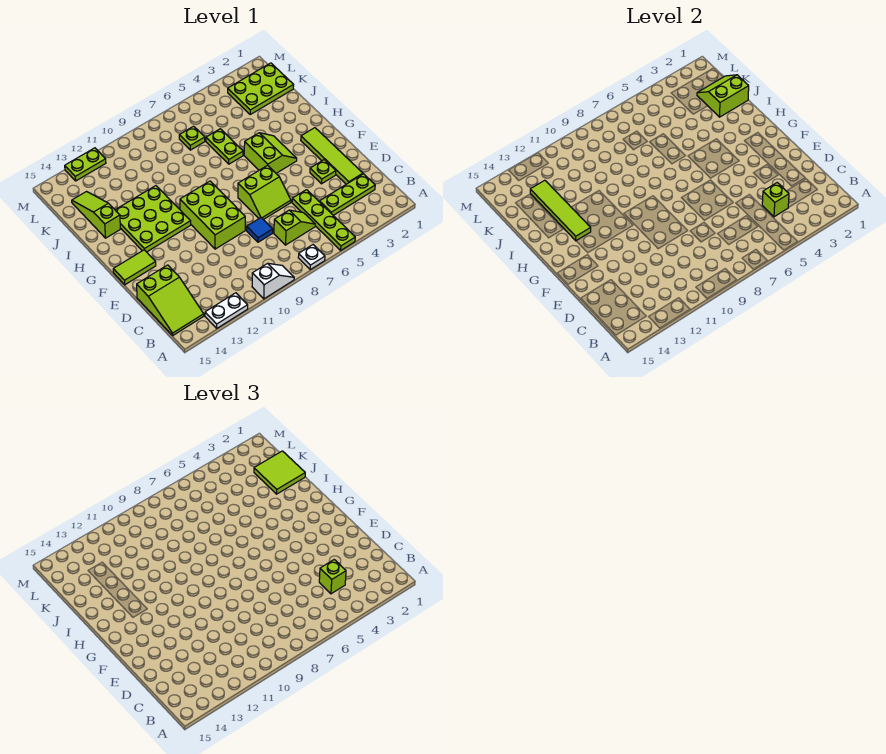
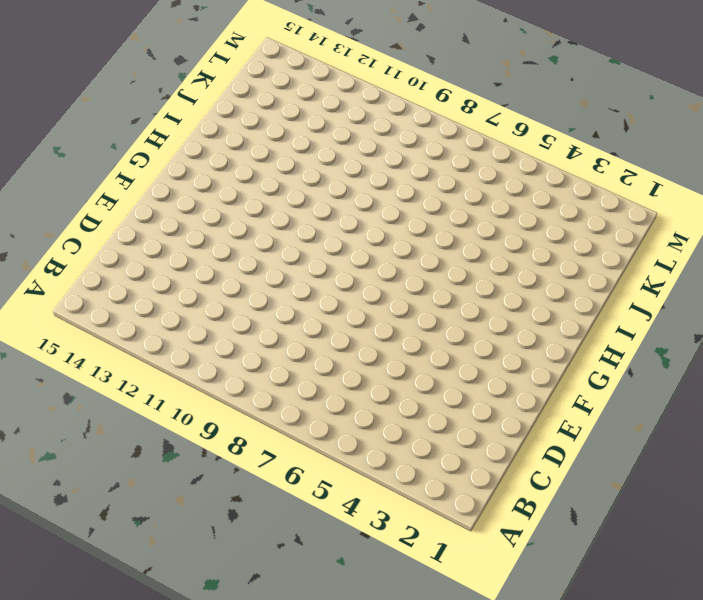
none -> lime 1x4 plate [292,190,355,250]
none -> white 1x1 plate [298,245,325,269]
none -> white 1x2 slope [252,263,294,299]

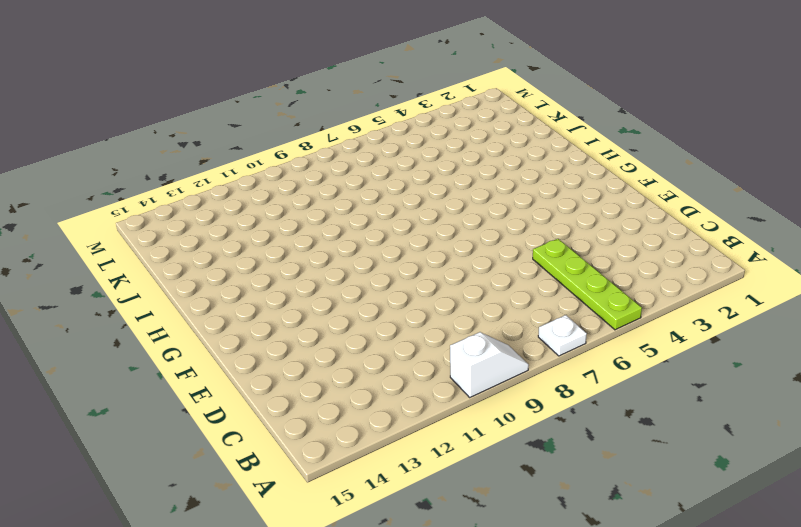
none -> white 1x2 plate [205,293,248,328]
none -> lime 2x3 slope [137,265,204,335]
none -> lime 1x3 plate [320,174,375,215]

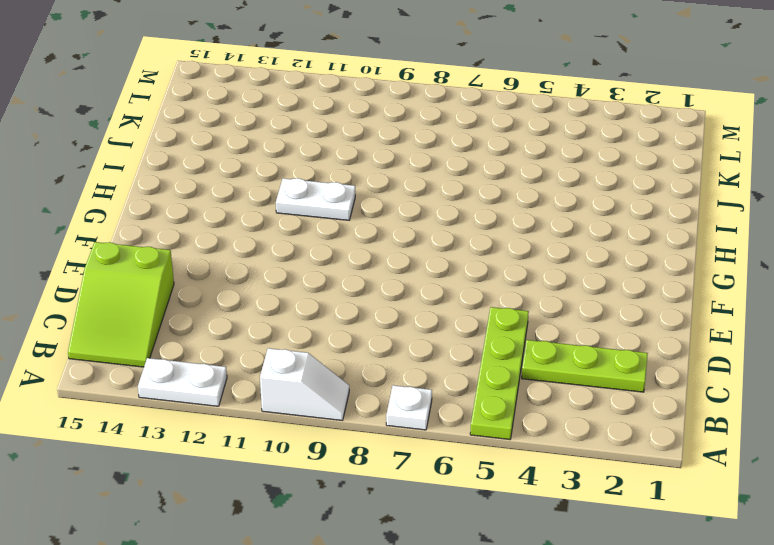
white 1x2 plate [276,178,355,220] -> lime 3x3 plate [115,186,191,252]
none -> lime 1x2 slope [274,210,315,245]
none -> lime 1x4 tile [301,128,363,184]
none -> blue 1x1 tile [247,218,273,242]

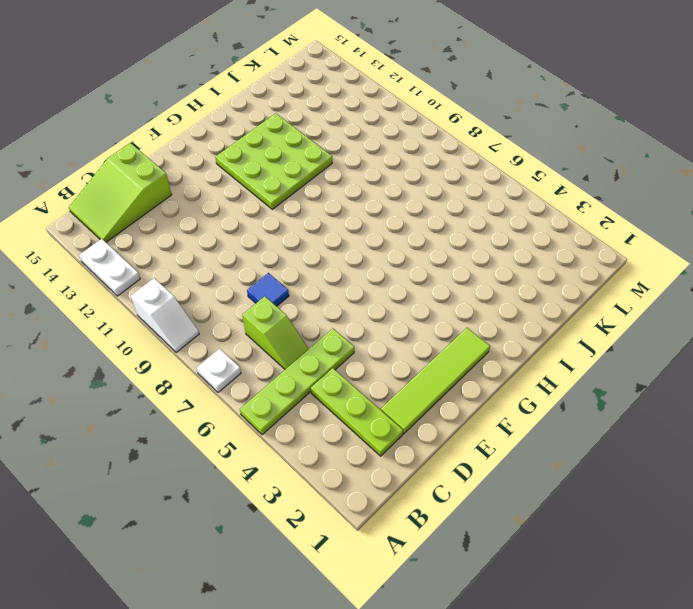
none -> lime 1x1 plate [310,160,336,184]
none -> lime 2x2 slope [238,165,291,220]
none -> lime 2x3 brick [180,181,245,249]

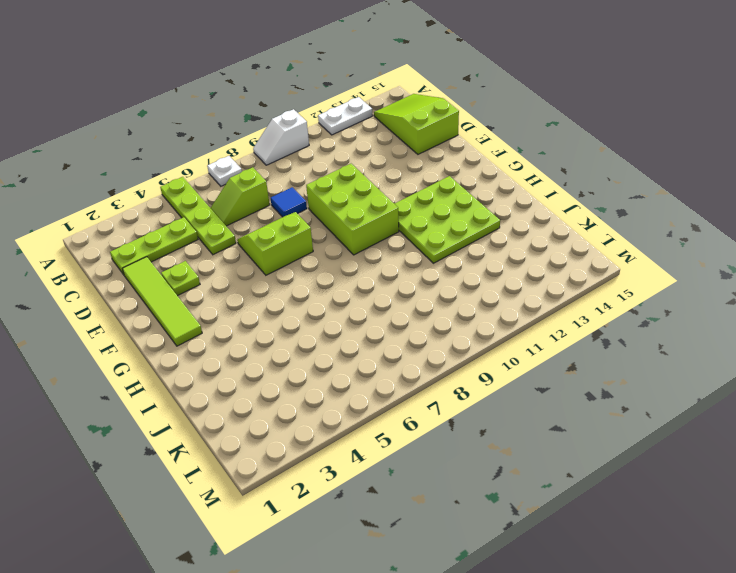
none -> lime 1x2 tile [113,250,156,285]
none -> lime 2x2 slope [244,133,297,173]
none -> lime 1x2 plate [206,129,243,164]

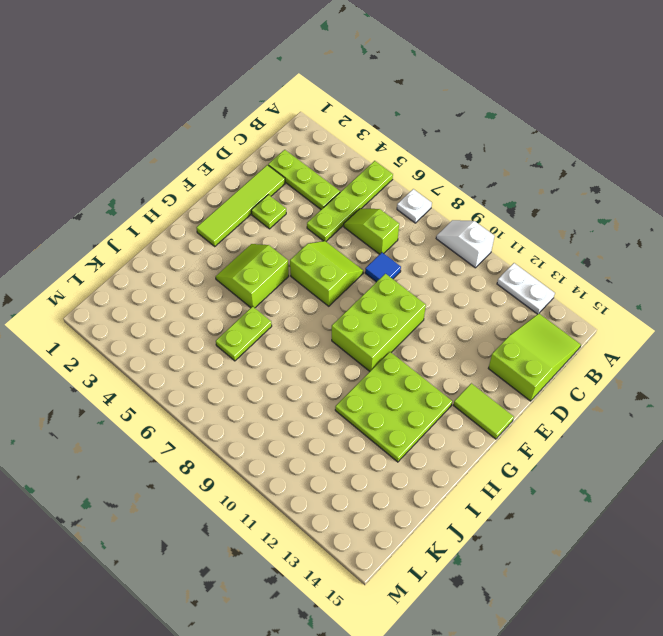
none -> lime 1x3 slope [72,192,120,238]
none -> lime 2x3 plate [228,63,294,114]
none -> lime 1x1 plate [179,126,205,150]

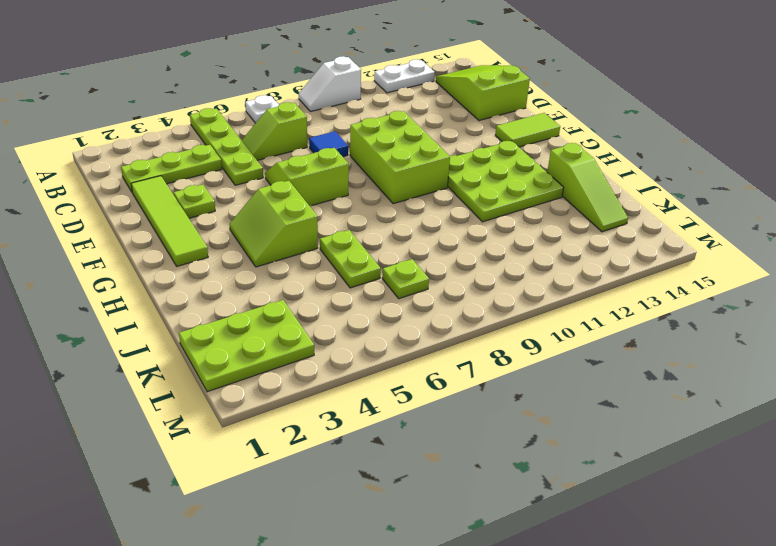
none -> lime 1x2 plate [65,148,106,181]
none -> lime 1x1 brick [762,183,789,217]
none -> lime 1x4 tile [530,180,591,241]

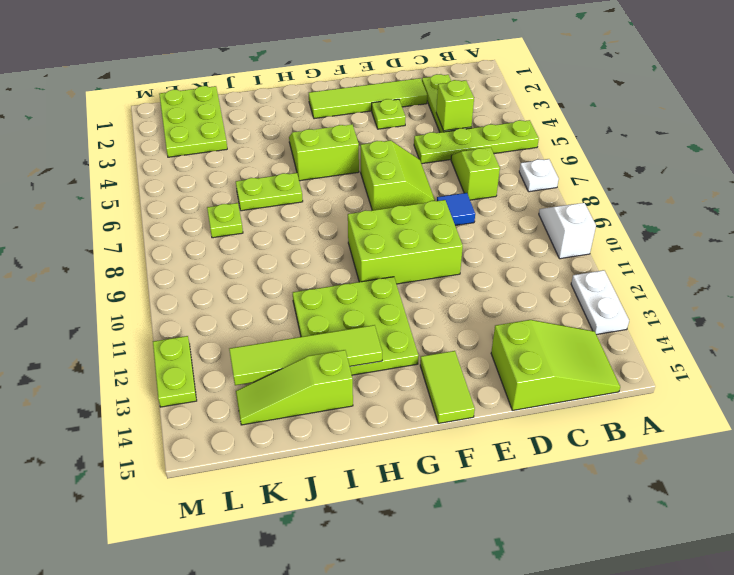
none -> lime 2x2 slope [697,75,749,117]
none -> lime 1x1 brick [319,560,346,594]
none -> lime 2x2 tile [254,451,305,494]

